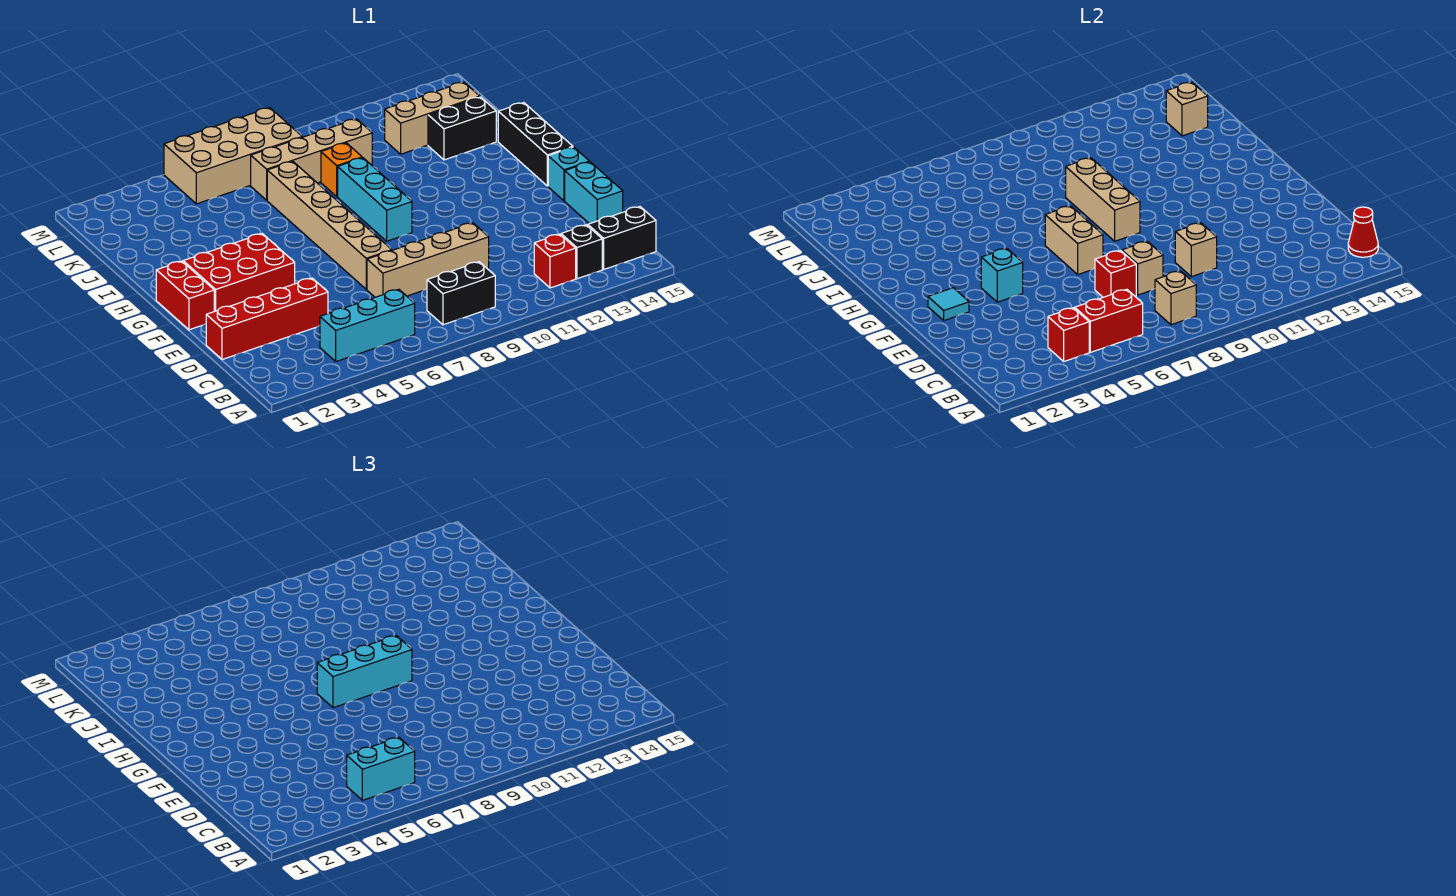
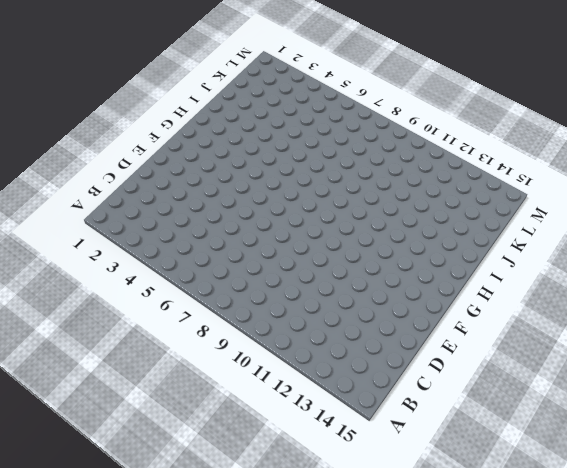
none -> cyan 1x3 brick [320,289,415,361]
none -> black 1x2 brick [427,262,495,325]
none -> red 1x1 brick [534,234,576,288]
none -> black 1x1 brick [561,225,602,279]

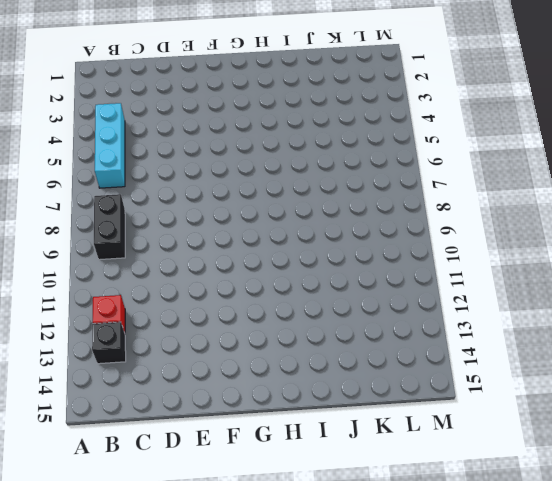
none -> black 1x2 brick [588,207,656,269]
none -> red 1x4 brick [206,278,328,360]
none -> tan 1x4 brick [367,223,489,297]
none -> cyan 1x2 brick [565,162,623,224]

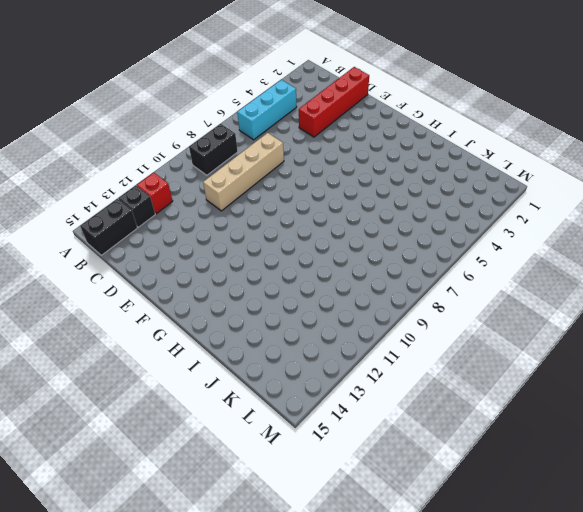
none -> cyan 1x2 brick [565,162,623,224]
none -> tan 1x6 brick [267,161,392,289]
none -> red 1x2 brick [156,261,214,330]
none -> red 2x3 brick [183,234,295,311]

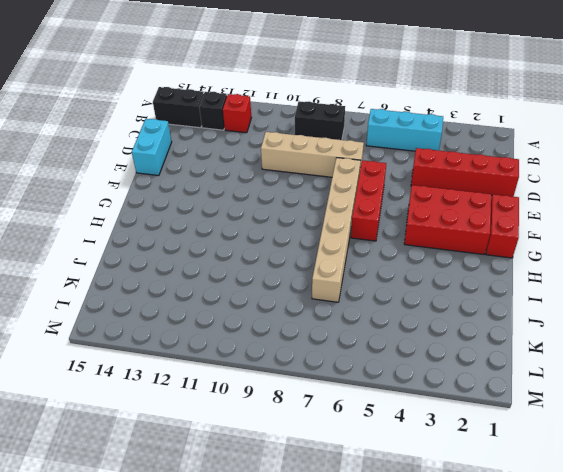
red 1x3 brick [351,160,386,241] -> none
none -> cyan 1x1 brick [548,147,589,201]
none -> cyan 1x3 brick [338,158,412,241]
none -> black 1x3 brick [498,103,573,186]
none -> orange 1x1 brick [321,143,362,197]

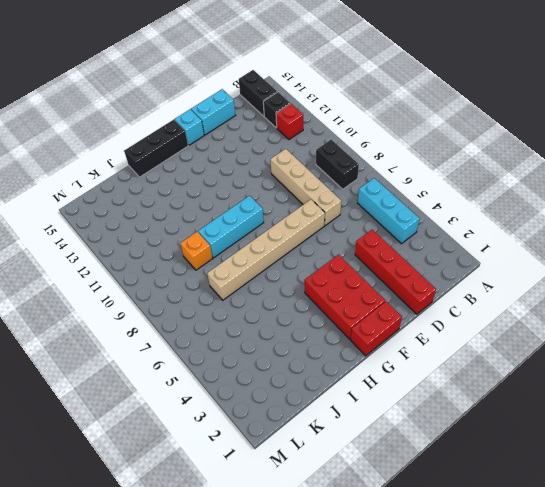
none -> black 1x2 brick [428,97,496,160]
none -> tan 1x4 brick [251,119,372,200]
none -> tan 1x3 brick [385,82,480,154]
none -> tan 2x4 brick [164,108,302,204]

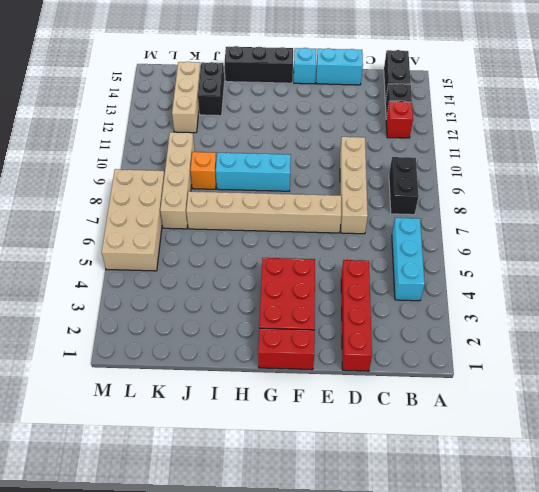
none -> red 1x1 brick [1048,308,1089,361]
none -> red 1x2 brick [1075,289,1143,352]
none -> tan 1x1 brick [1155,271,1196,325]
none -> red 1x1 cone [1348,207,1378,257]

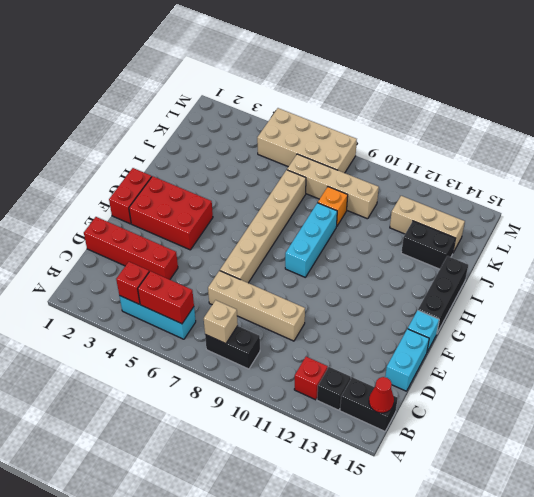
none -> red 1x1 brick [1095,250,1136,297]
none -> tan 1x1 brick [1122,241,1163,295]
none -> tan 1x1 brick [1175,223,1217,277]
none -> cyan 1x1 tile [928,288,969,320]

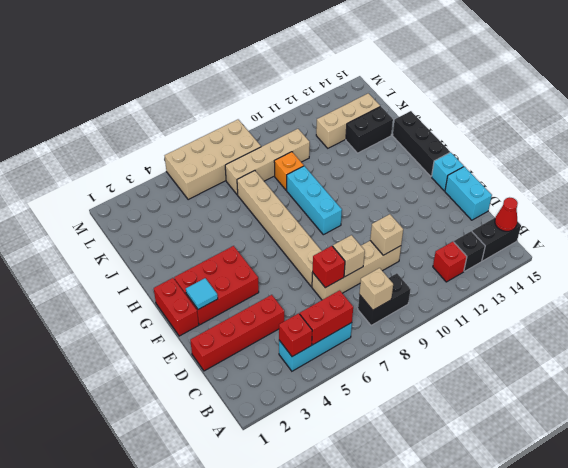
none -> cyan 1x1 brick [981,248,1023,302]
none -> tan 1x2 brick [1045,206,1103,274]
none -> tan 1x3 brick [1066,158,1140,241]
none -> tan 1x1 brick [1166,82,1208,136]

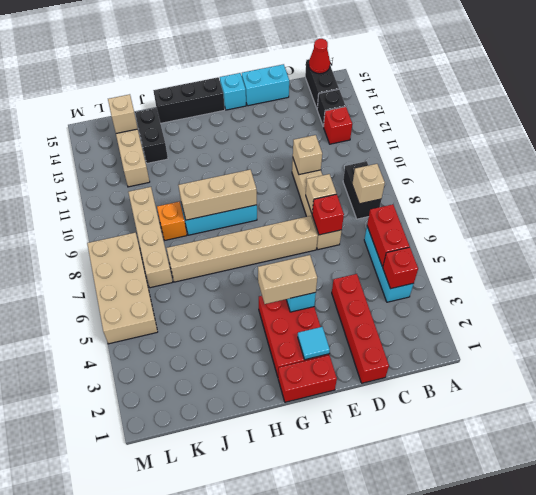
tan 1x2 brick [258,255,317,304] -> tan 1x2 brick moved to [1045,206,1103,274]
none -> cyan 1x2 brick [347,737,415,800]
none -> cyan 1x3 brick [317,636,412,708]

